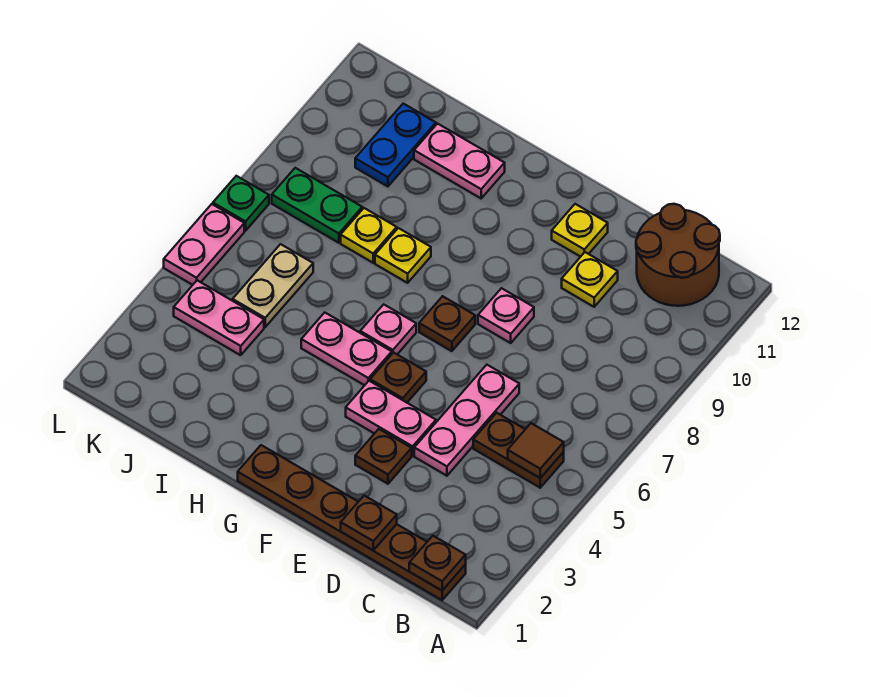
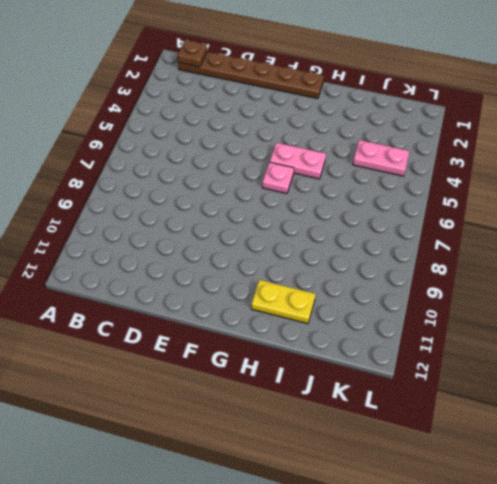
yellow 1x2 plate [251,280,316,324] -> pink 1x2 plate [414,124,505,198]
none -> brown 1x2 plate [473,413,564,488]
none -> brown 2x2 round brick [636,204,720,306]
none -> pink 1x3 plate [414,365,519,476]

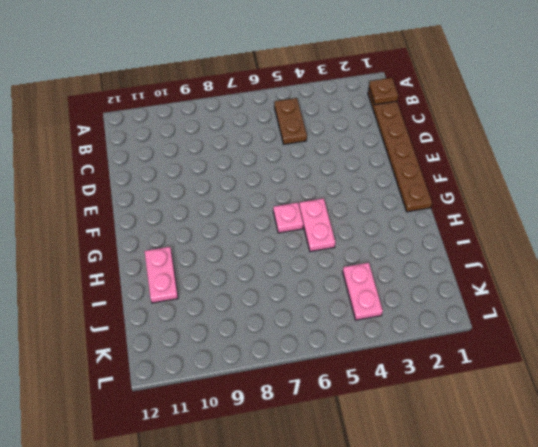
none -> brown 2x2 round brick [636,204,720,306]
none -> pink 1x3 plate [414,365,519,476]
none -> yellow 1x1 plate [562,252,618,307]

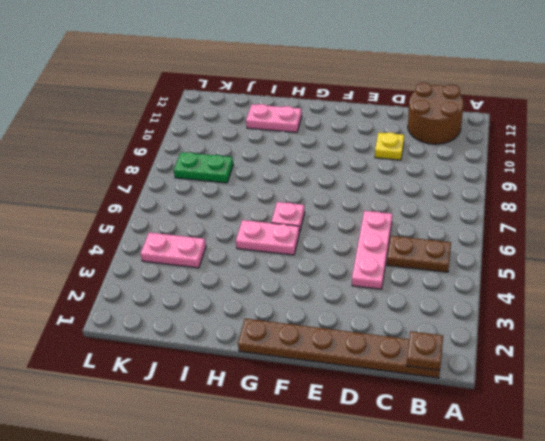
none -> brown 1x1 plate [355,429,412,484]
none -> pink 1x2 plate [346,381,436,456]
none -> pink 1x1 plate [478,288,534,343]

